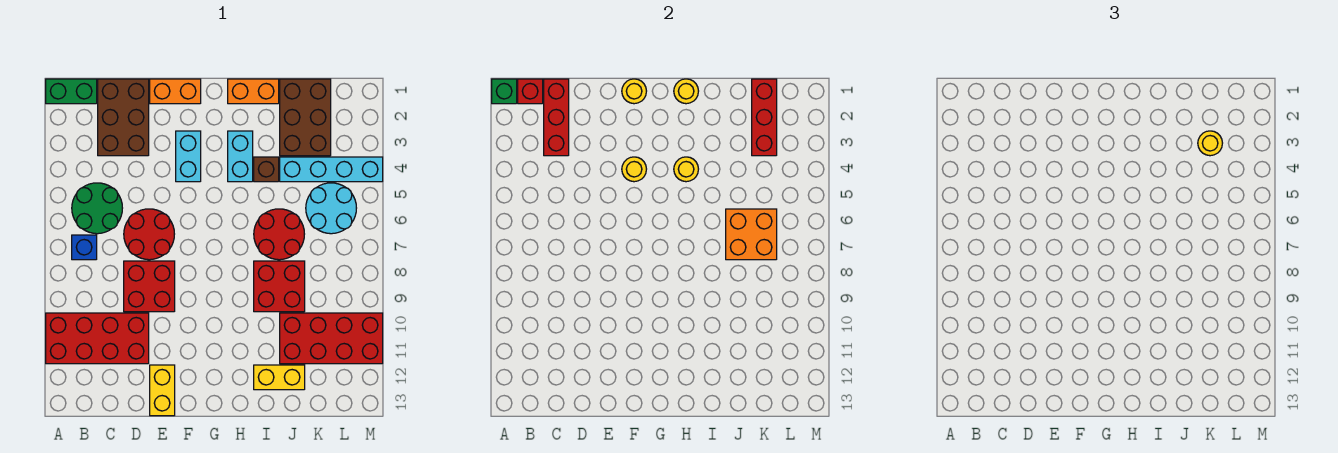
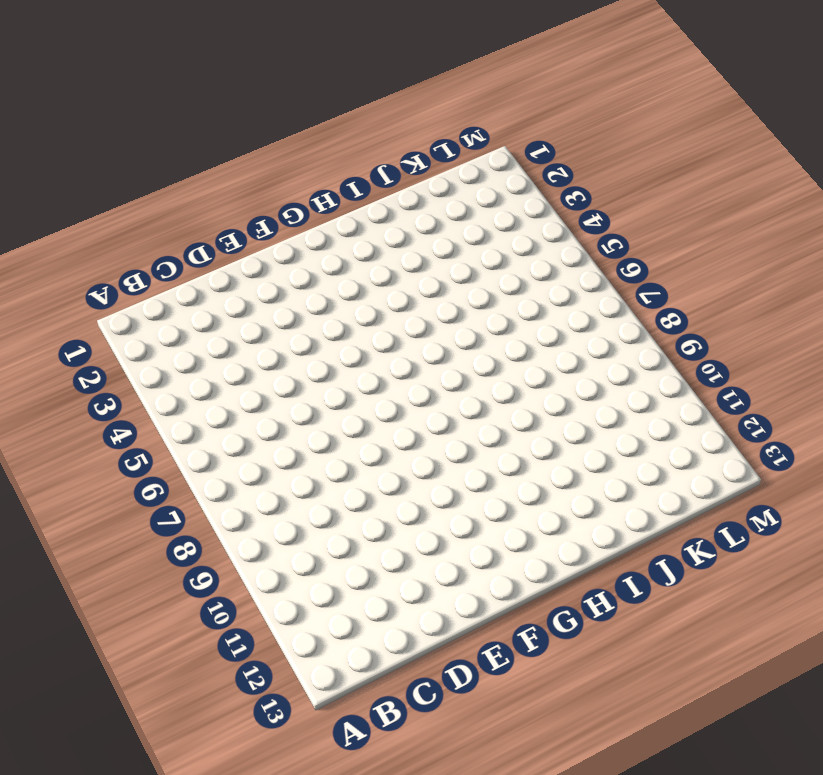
none -> green 1x2 brick [46,79,97,104]
none -> red 2x4 brick [46,313,149,364]
none -> green 2x2 round brick [72,183,122,234]
none -> blue 1x1 brick [72,235,97,260]

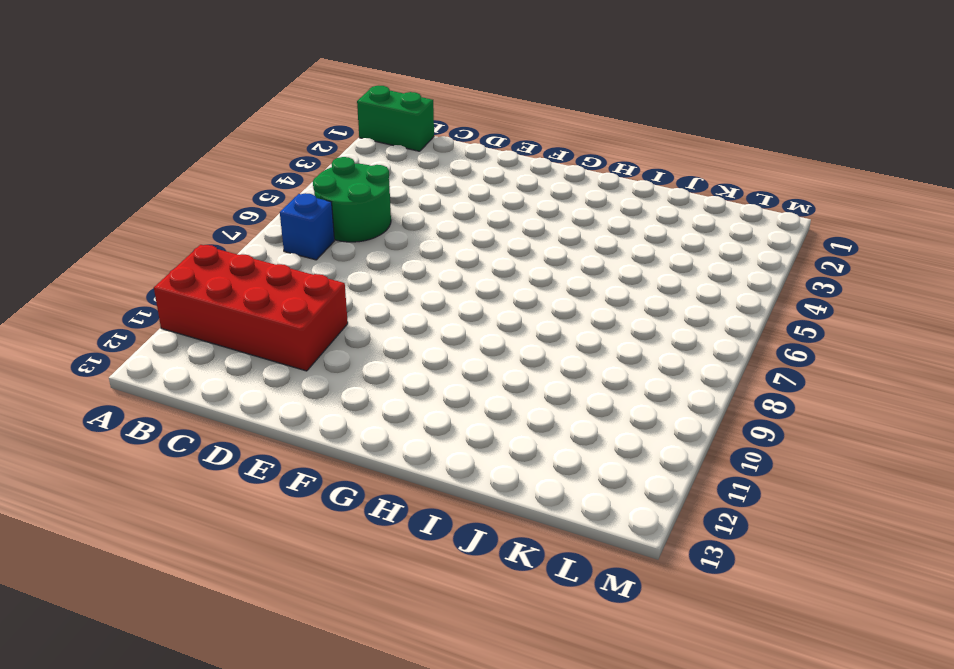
none -> brown 2x3 brick [98,79,149,156]
none -> red 2x2 round brick [124,209,174,260]
none -> red 2x2 brick [124,261,175,312]
none -> orange 1x2 brick [150,79,201,104]

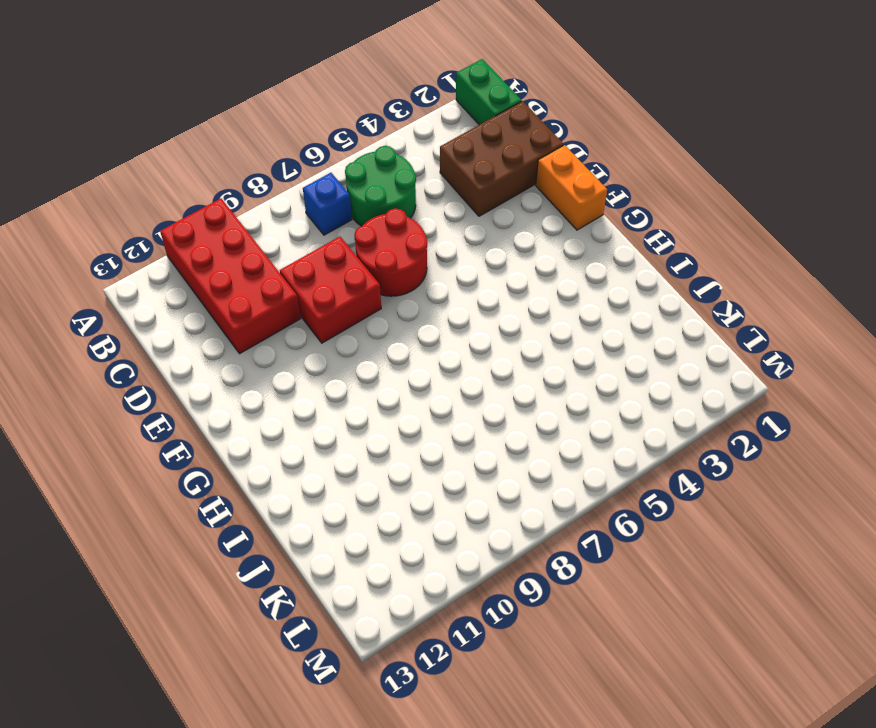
none -> yellow 1x2 brick [150,365,175,416]
none -> cyan 1x2 brick [176,131,201,182]
none -> orange 1x2 brick [228,79,279,104]
none -> cyan 1x2 brick [228,131,253,182]

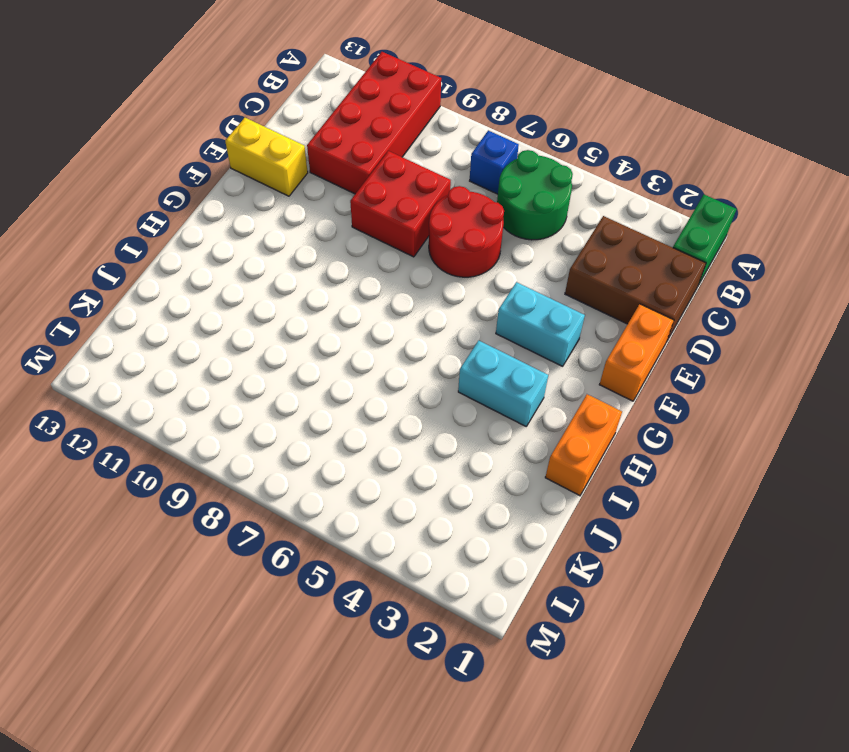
none -> brown 1x1 brick [254,157,279,182]
none -> red 2x2 round brick [254,209,304,260]
none -> red 2x2 brick [254,261,305,312]
none -> yellow 1x2 brick [254,365,305,390]

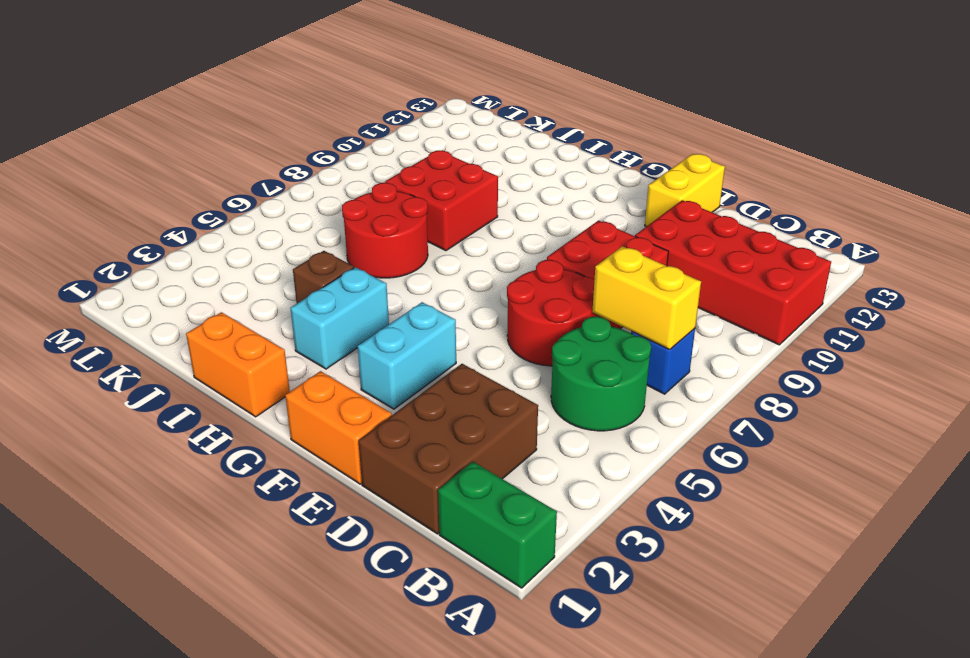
yellow 1x2 brick [592,246,701,349] -> yellow 1x2 brick moved to [254,365,305,390]
none -> brown 2x3 brick [280,79,331,156]
none -> cyan 1x4 brick [280,157,383,182]
none -> red 2x4 brick [280,313,383,364]
none -> cyan 2x2 round brick [306,183,356,234]

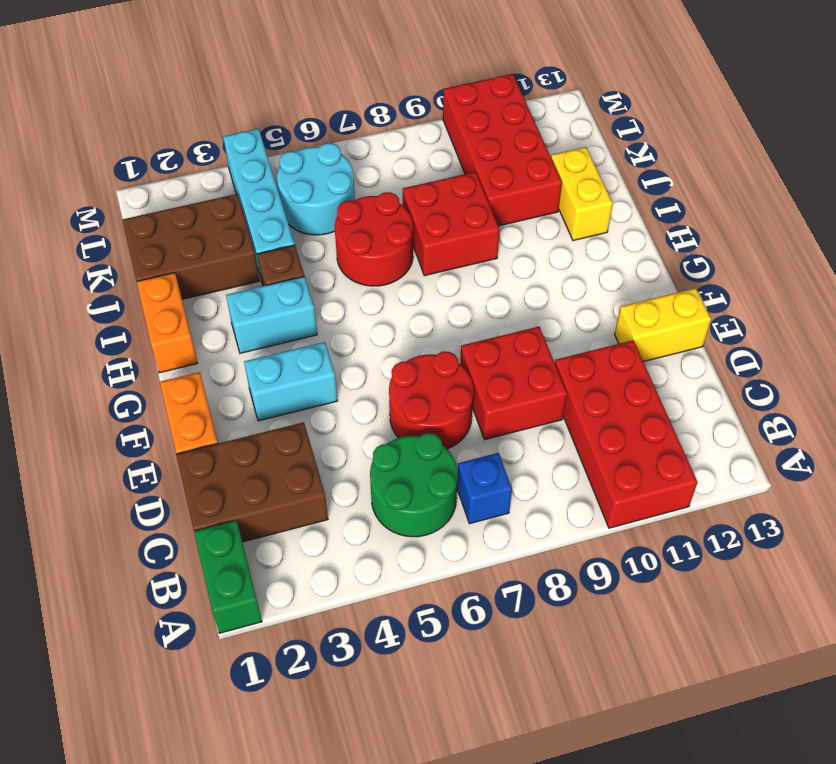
none -> green 1x1 brick [492,79,517,104]
none -> red 1x1 brick [518,79,543,104]
none -> red 1x3 brick [544,79,569,156]
none -> yellow 1x1 round brick [622,79,646,104]

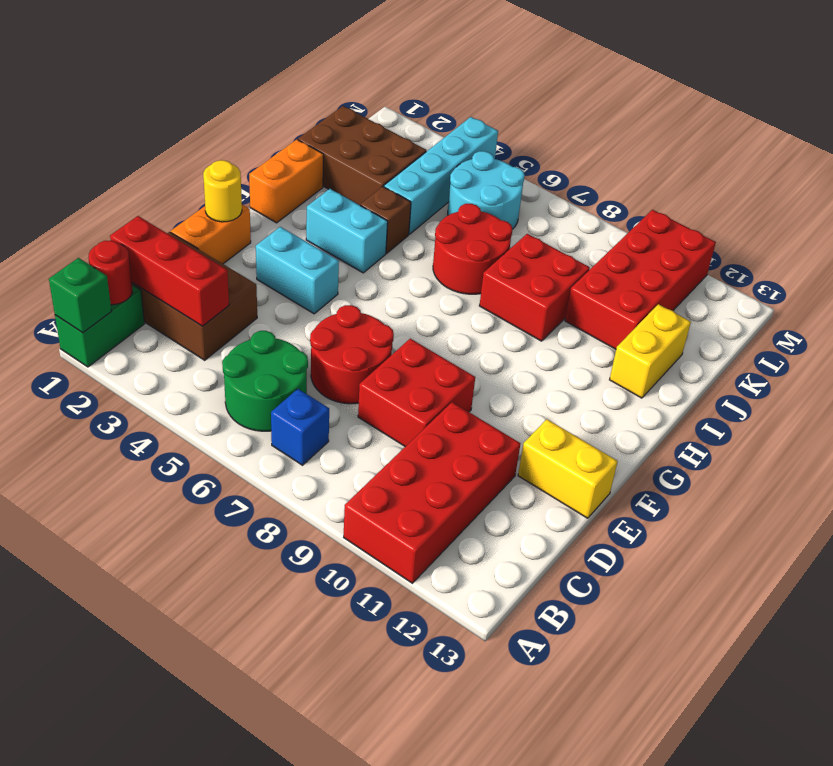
red 1x1 round brick [89,240,132,305] -> red 1x1 brick [518,79,543,104]
none -> yellow 1x1 round brick [622,157,646,182]
none -> yellow 1x1 round brick [674,79,698,104]
none -> yellow 1x1 round brick [674,157,698,182]
none -> orange 2x2 brick [726,209,777,260]

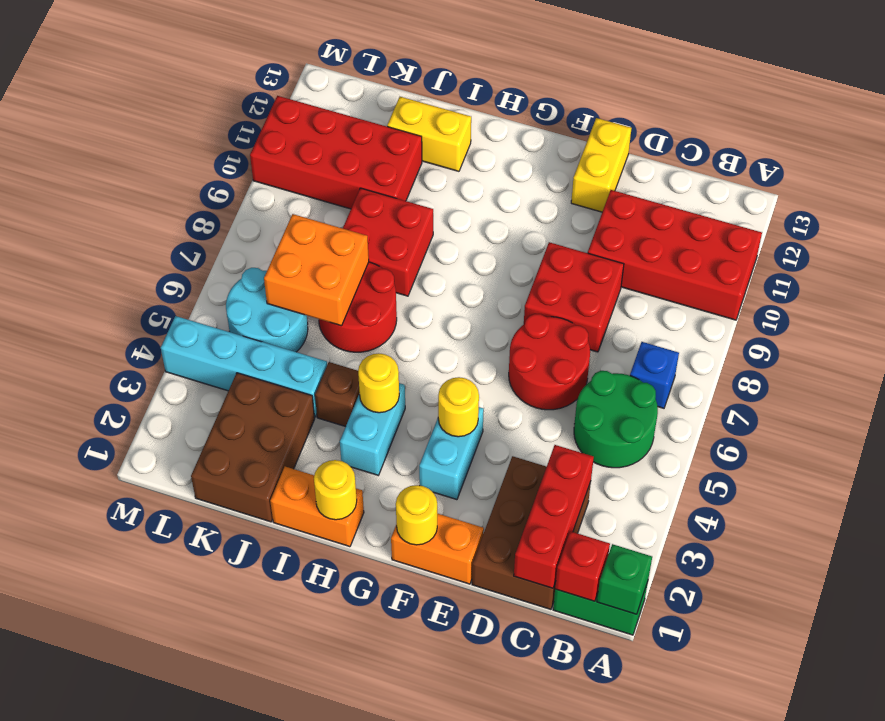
none -> red 1x3 brick [752,79,777,156]
none -> yellow 1x1 round brick [1198,131,1222,156]

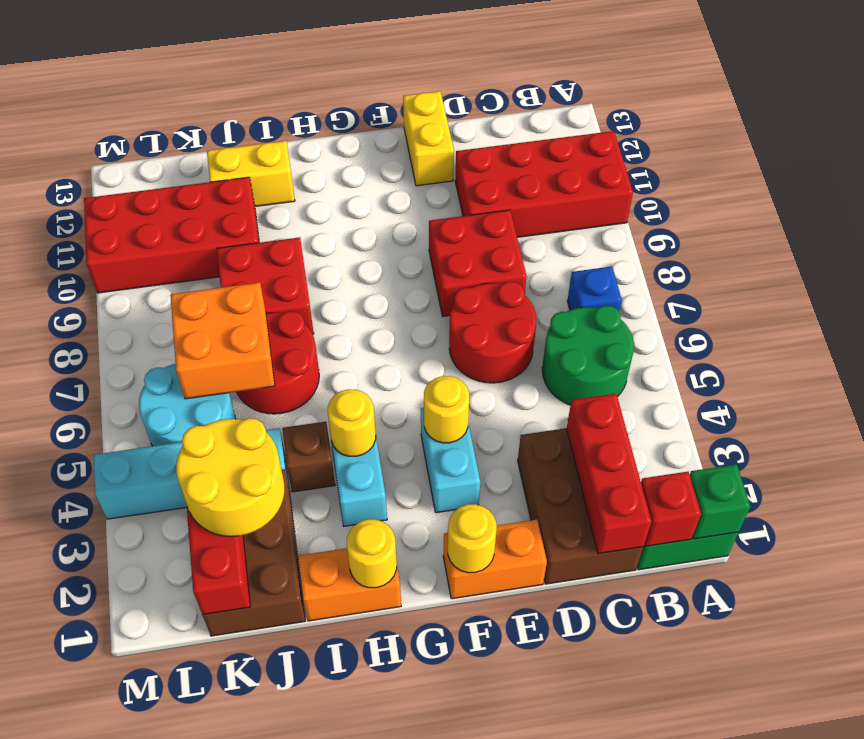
yellow 2x2 round brick [176,418,285,537] -> yellow 1x1 round brick [1198,131,1222,156]

